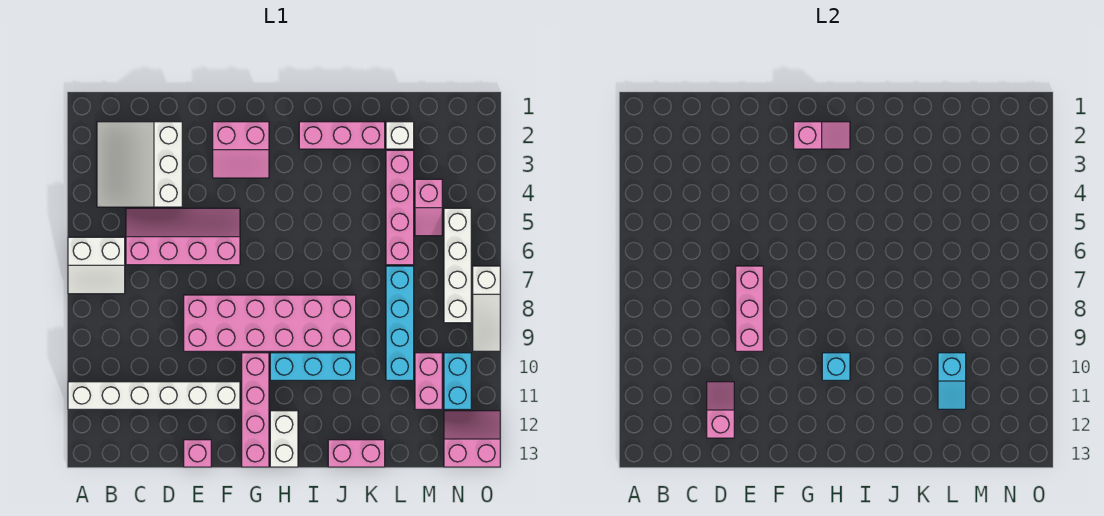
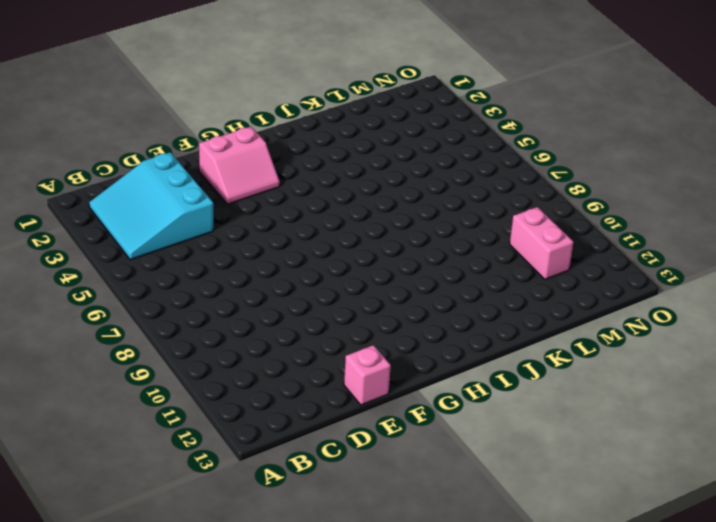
cyan 3x3 slope [89,152,213,260] -> white 3x3 slope [97,122,182,207]
none -> white 2x2 slope [68,237,125,294]
none -> white 1x6 brick [68,382,240,409]
none -> pink 2x4 slope [126,208,240,265]

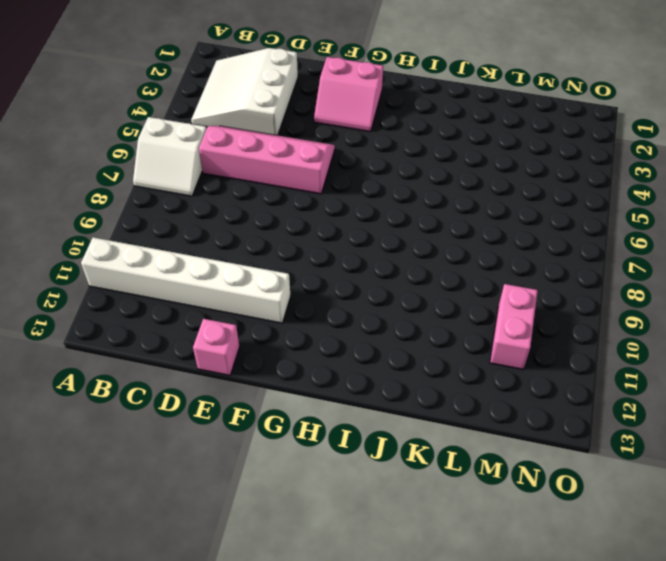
none -> pink 2x6 brick [184,295,356,351]
none -> pink 1x4 brick [242,353,269,467]
none -> cyan 1x3 brick [270,353,356,380]

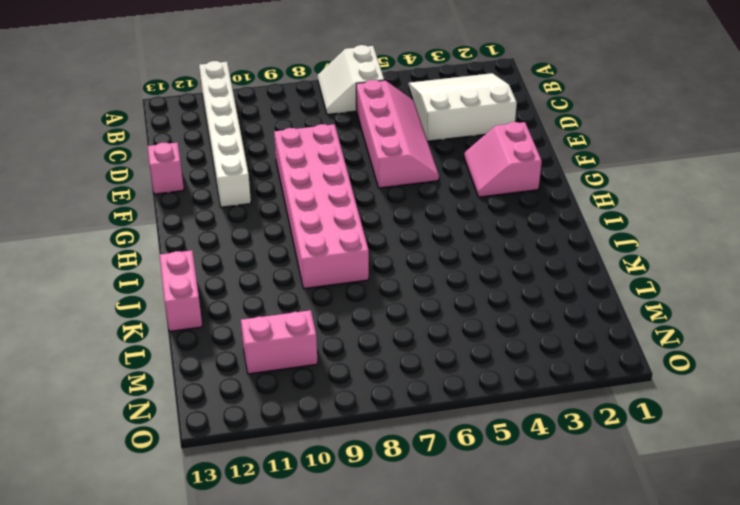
none -> pink 1x4 brick [242,353,269,467]
none -> cyan 1x3 brick [270,353,356,380]
none -> white 1x2 brick [270,411,298,467]

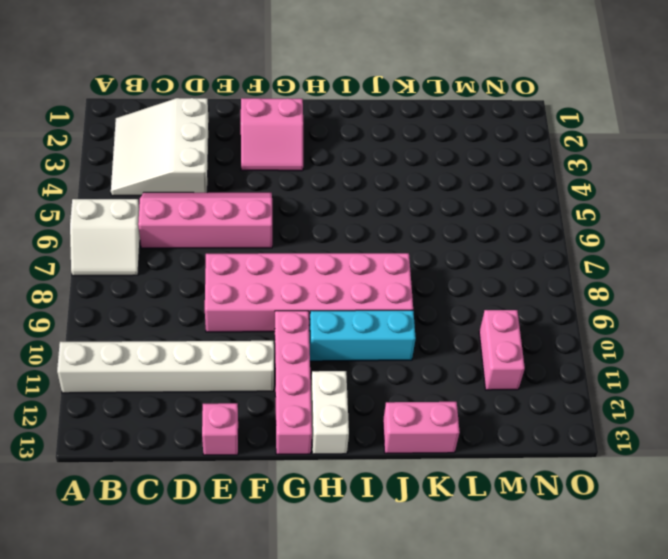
none -> pink 1x3 brick [299,122,385,149]
none -> white 1x1 brick [386,122,414,149]
none -> pink 1x4 brick [386,150,414,265]

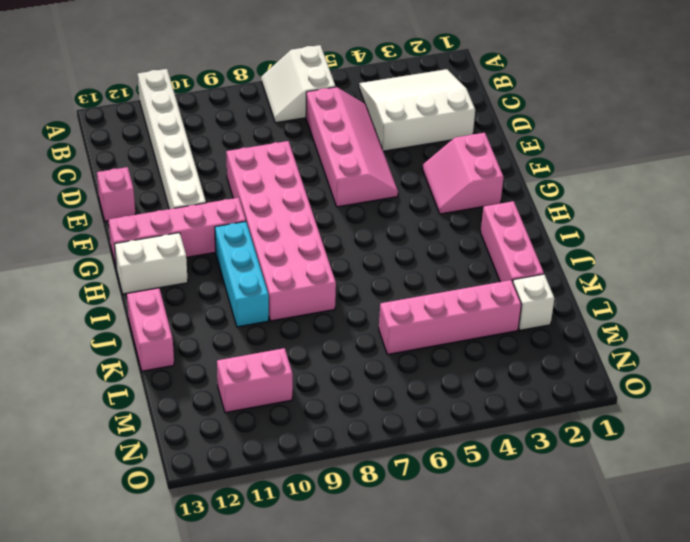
none -> cyan 1x4 brick [386,266,414,380]
none -> pink 1x2 slope [415,179,442,236]
none -> white 1x4 brick [444,208,471,323]

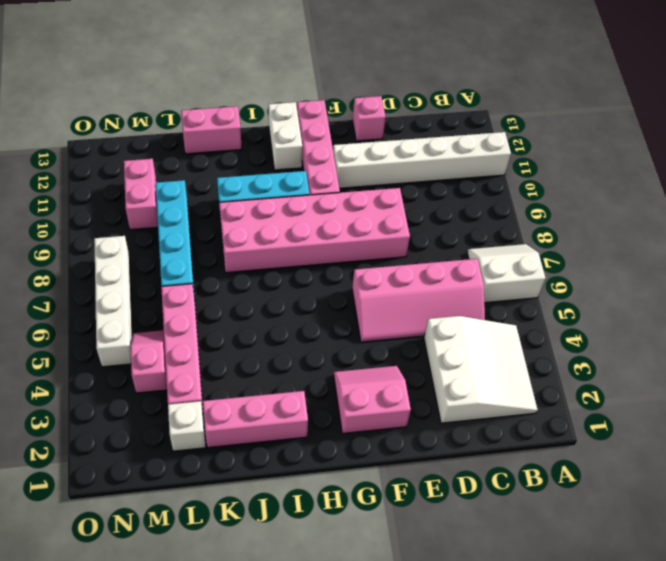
none -> cyan 1x2 brick [444,353,471,409]
none -> pink 2x2 slope [444,411,500,467]
none -> white 1x3 slope [473,266,500,351]

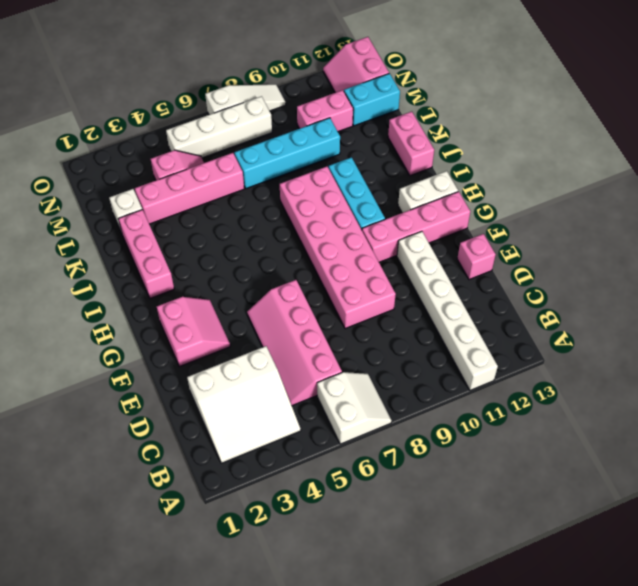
cyan 1x2 brick [344,74,400,126] -> cyan 1x2 brick moved to [444,353,471,409]
none -> pink 1x2 slope [707,382,734,438]
none -> pink 1x3 brick [736,266,763,351]
none -> pink 1x2 slope [794,122,850,149]

